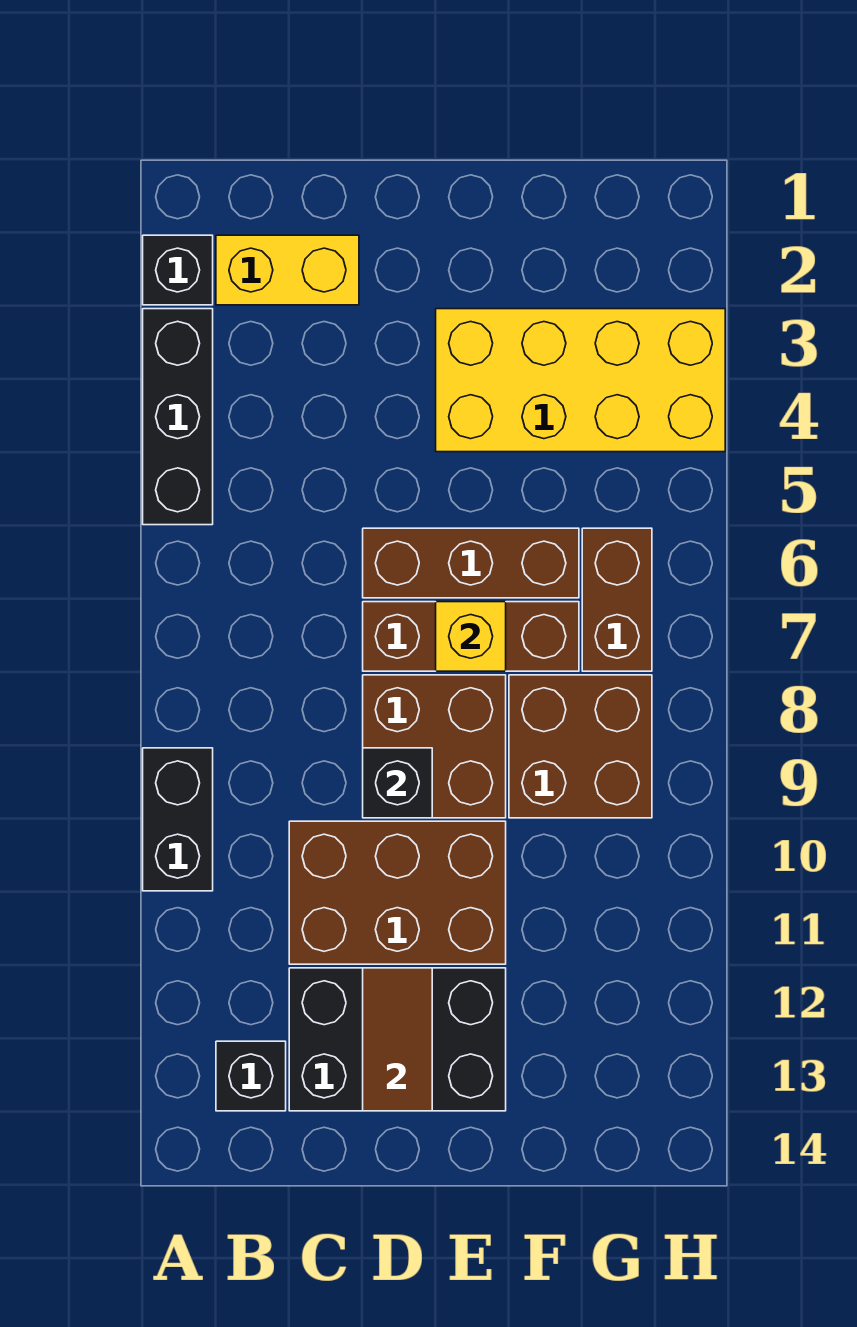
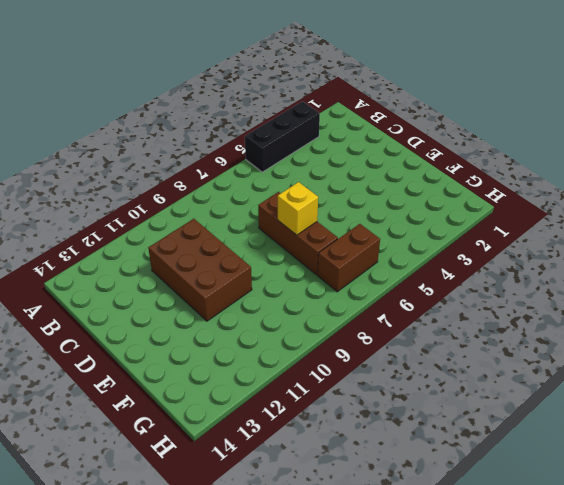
none -> black 1x1 brick [143,235,213,305]
none -> black 1x2 brick [143,748,213,891]
none -> yellow 1x2 brick [216,235,359,305]

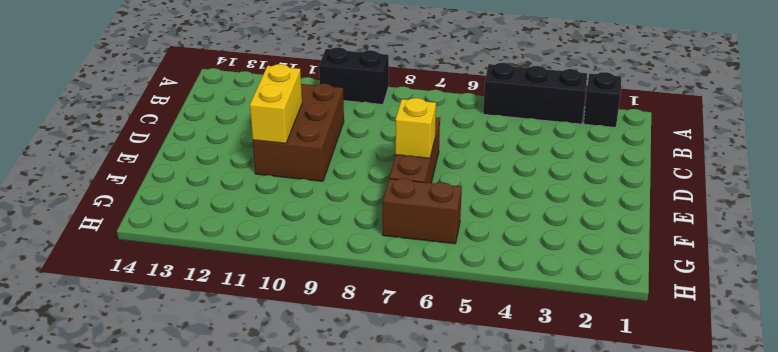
yellow 1x2 brick [250,64,302,143] -> yellow 1x2 brick moved to [216,235,359,305]
none -> black 1x1 brick [216,1041,286,1111]
none -> black 2x3 brick [289,968,506,1111]
none -> brown 1x3 brick [363,528,579,598]

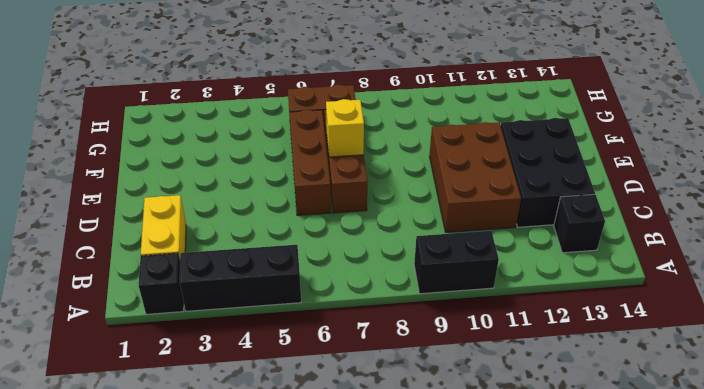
none -> brown 2x2 brick [363,675,506,818]
none -> yellow 2x4 brick [436,309,725,452]
none -> brown 2x2 brick [509,675,652,818]

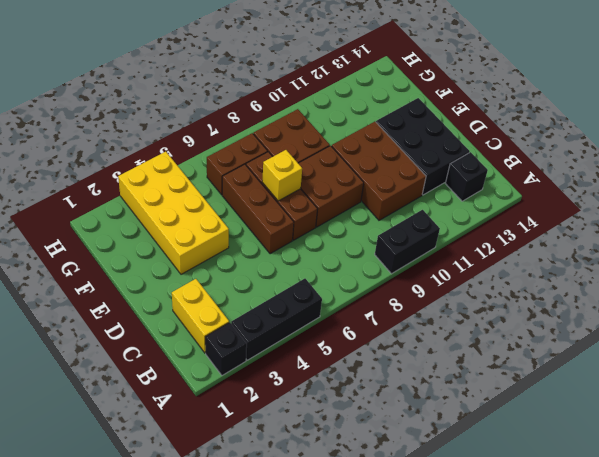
none -> black 1x1 brick [363,748,432,818]
none -> brown 1x2 tile [363,968,432,1111]

